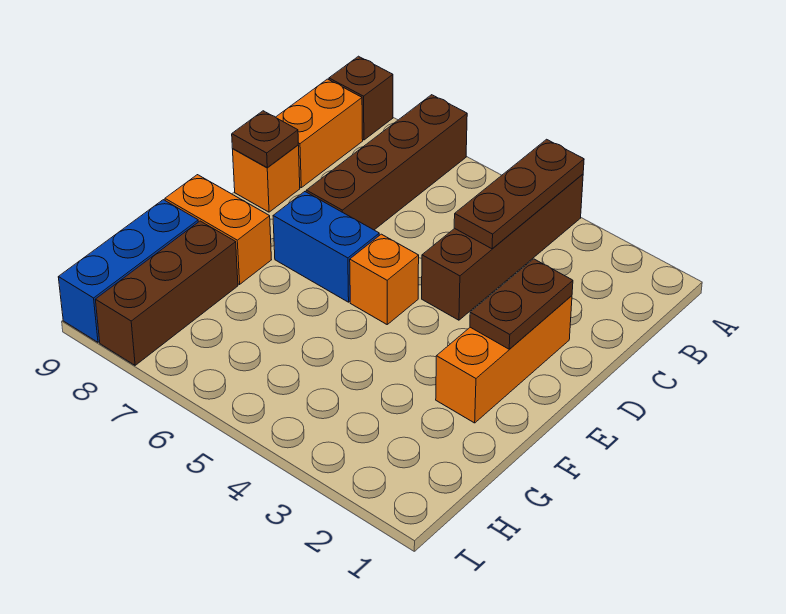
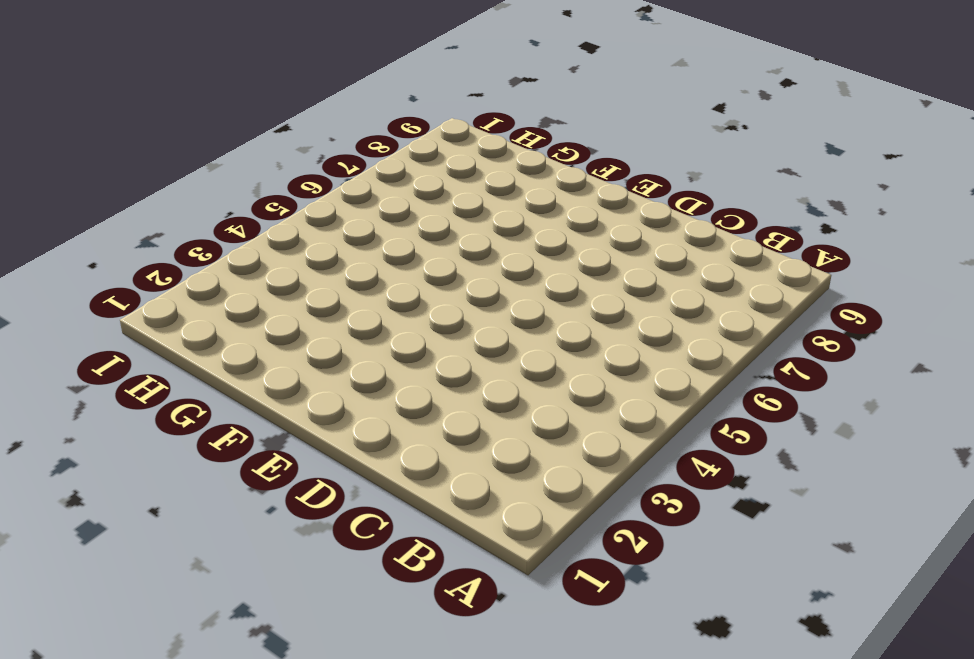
none -> brown 1x4 brick [422,174,583,320]
none -> brown 1x4 brick [306,95,467,230]
none -> brown 1x1 brick [329,56,393,140]

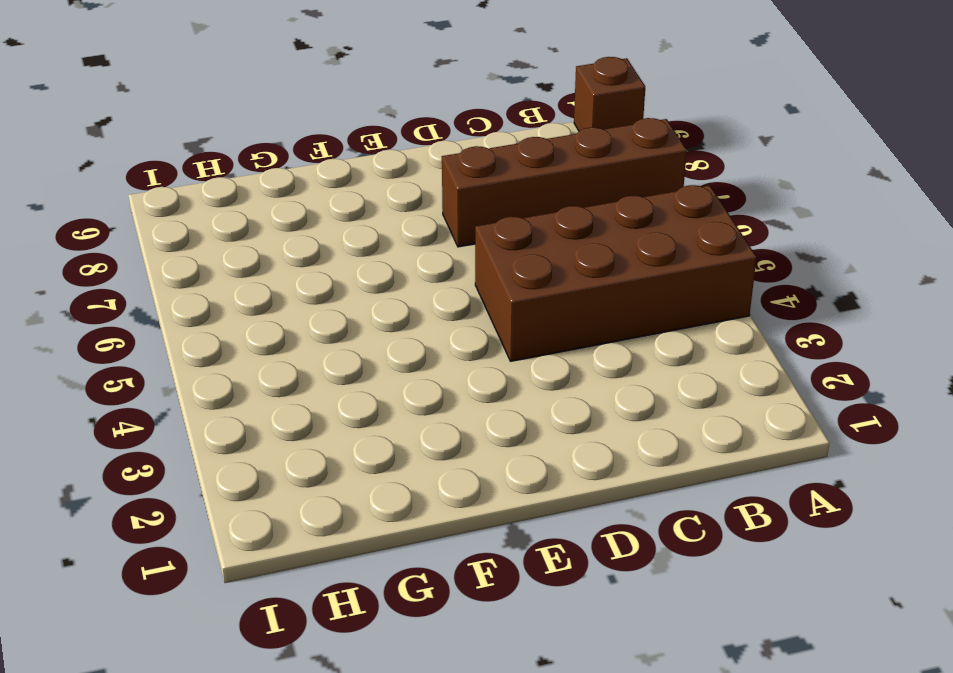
brown 2x4 brick [475,185,757,361] -> brown 1x4 brick [422,174,583,320]
none -> orange 1x2 brick [276,79,363,188]
none -> orange 1x3 brick [436,296,572,423]
none -> orange 1x1 brick [233,145,300,212]

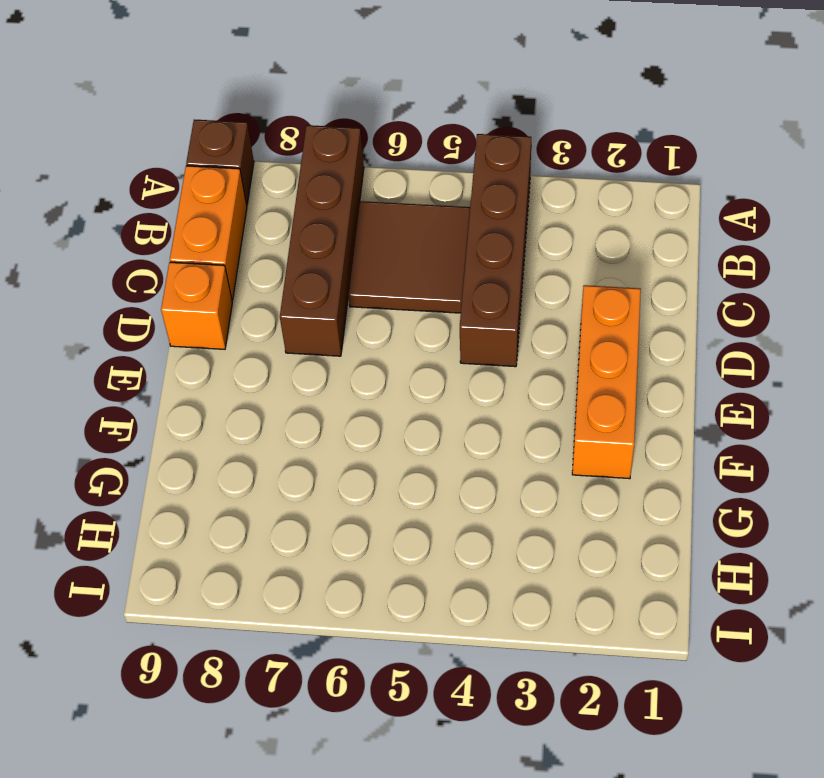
brown 2x2 tile [348,201,470,313] -> none
none -> orange 1x1 brick [350,234,419,324]
none -> blue 1x2 brick [273,192,379,302]
none -> orange 1x2 brick [165,175,271,284]

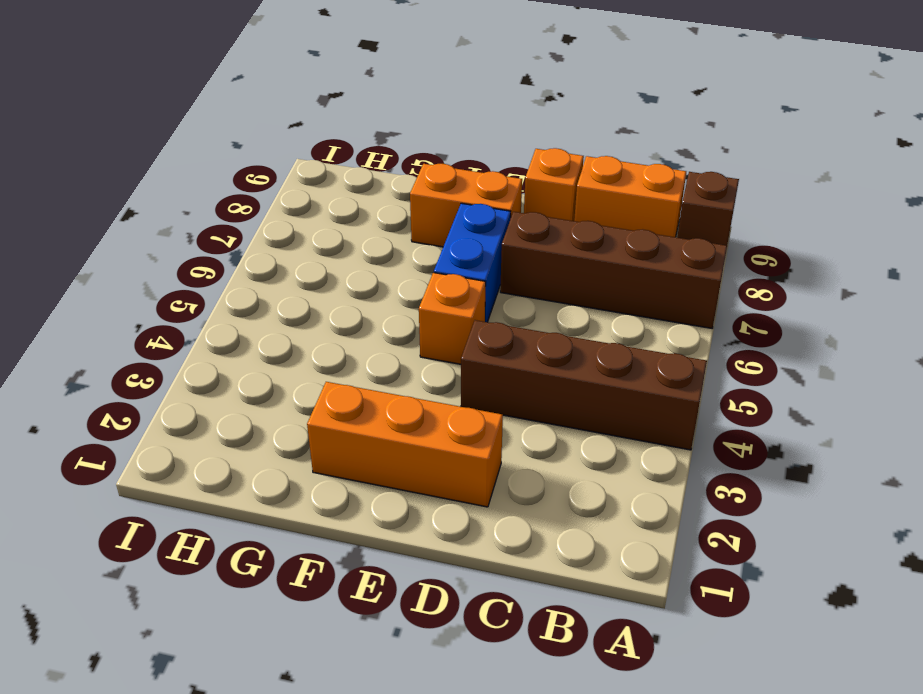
orange 1x2 brick [410,164,522,247] -> orange 1x2 brick turned to [165,175,271,284]
none -> brown 1x3 brick [95,221,238,365]
none -> blue 1x3 brick [58,200,198,342]
none -> brown 1x3 plate [454,139,584,249]

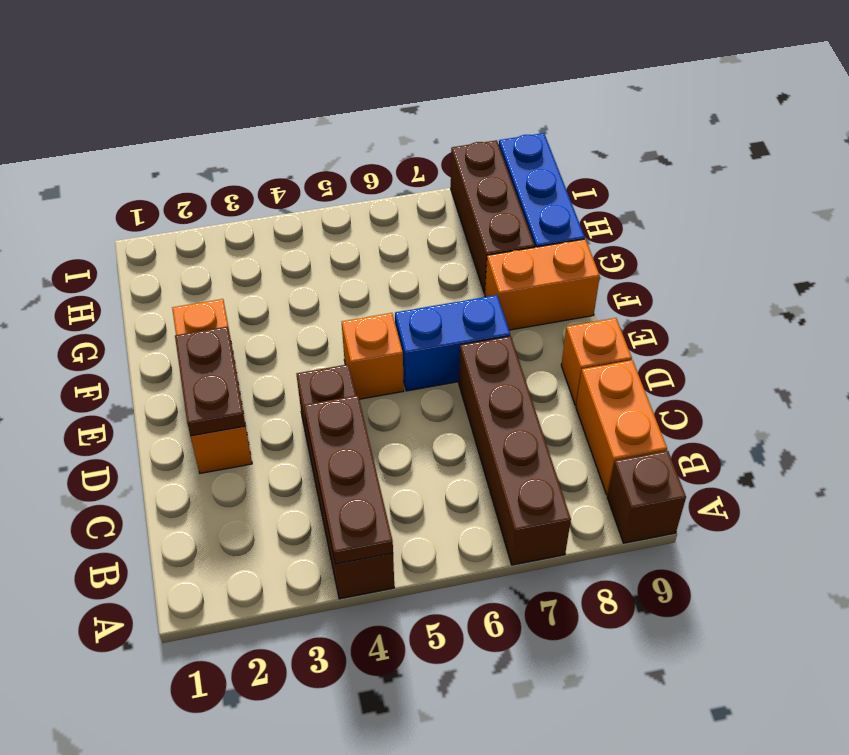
none -> brown 1x1 plate [232,111,298,167]

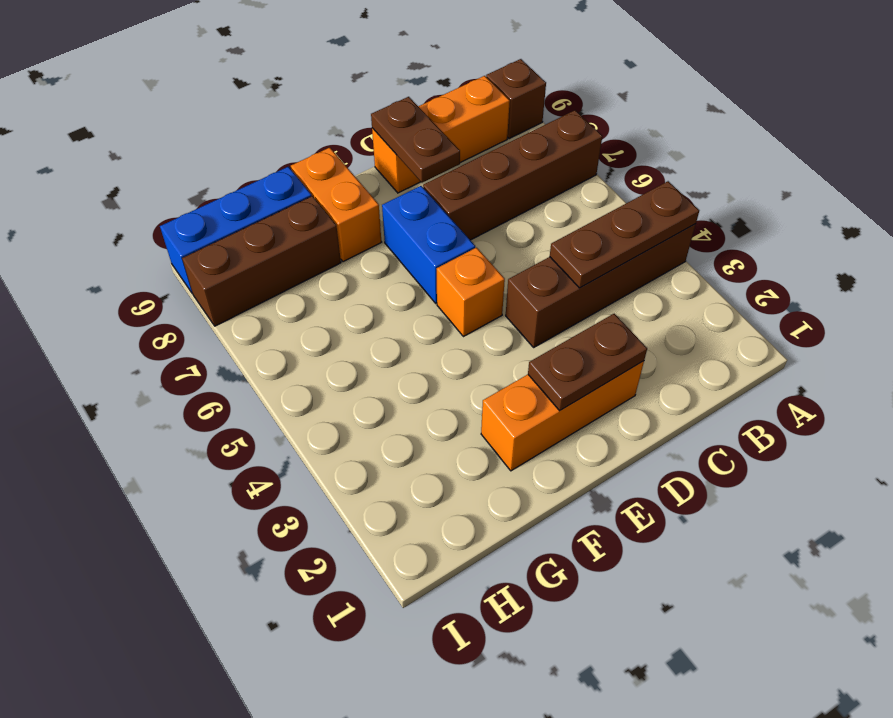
brown 1x2 plate [371,97,460,182] -> brown 1x1 plate [232,111,298,167]

